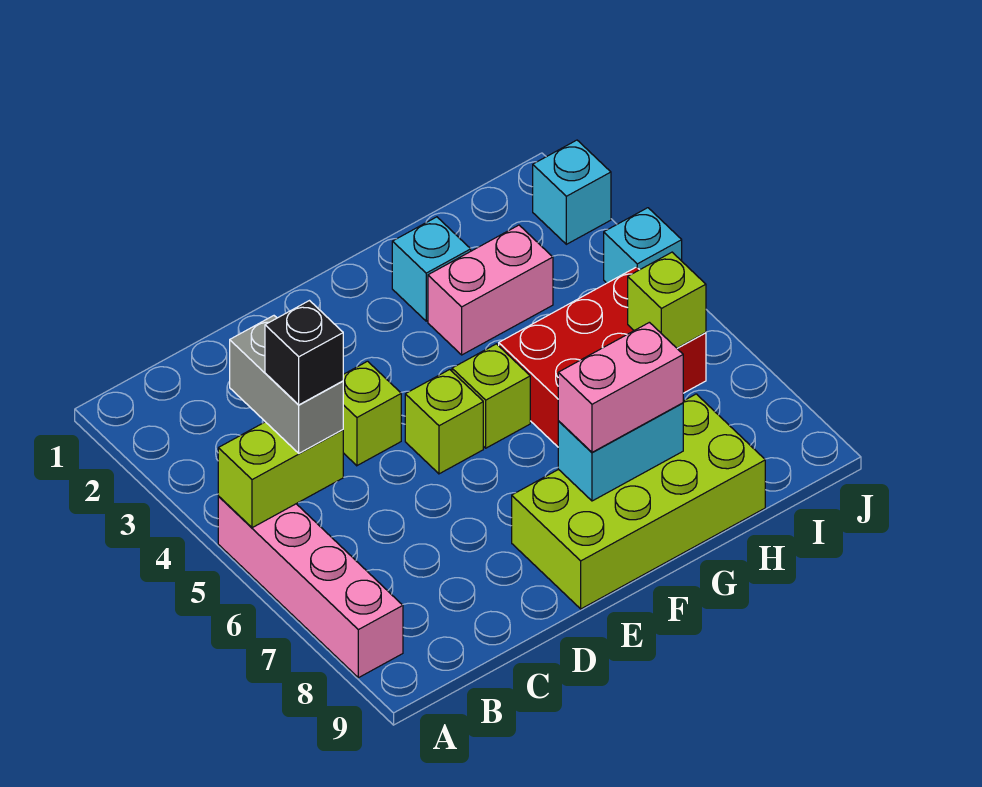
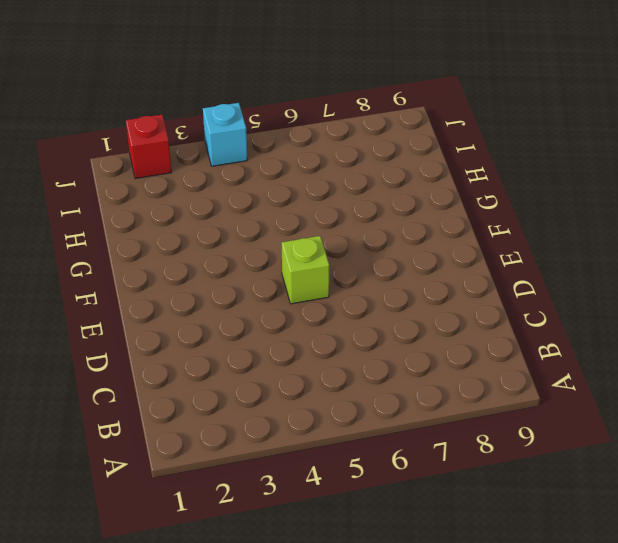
red 1x1 brick [126,115,172,179] -> cyan 1x1 brick [533,140,611,244]
none -> pink 1x4 brick [218,496,403,678]
none -> lime 1x1 brick [343,361,401,466]
none -> lime 2x4 brick [512,394,765,609]

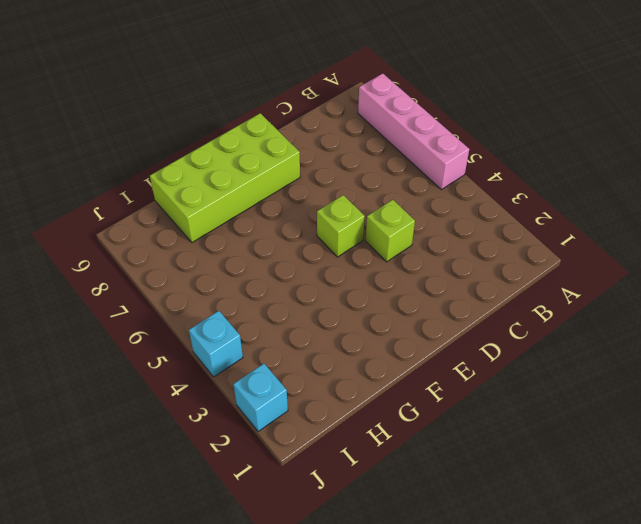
none -> lime 1x1 brick [452,344,530,448]
none -> cyan 1x1 brick [392,217,471,321]
none -> pink 1x2 brick [428,225,553,355]

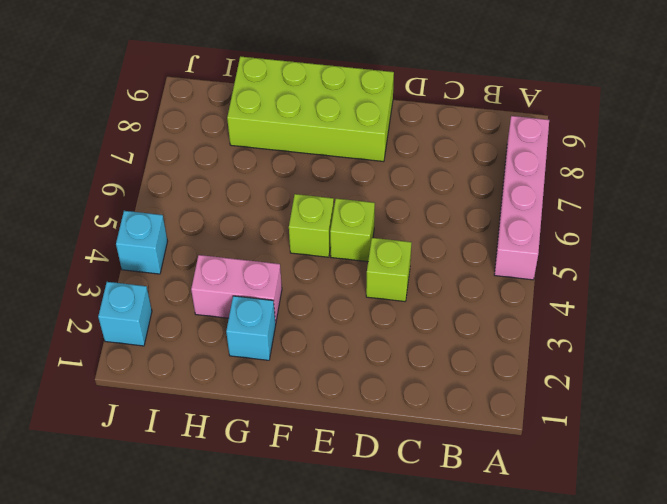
none -> red 2x3 brick [499,267,706,447]
none -> lime 1x2 brick [218,422,343,528]
none -> cyan 1x2 brick [558,403,683,501]

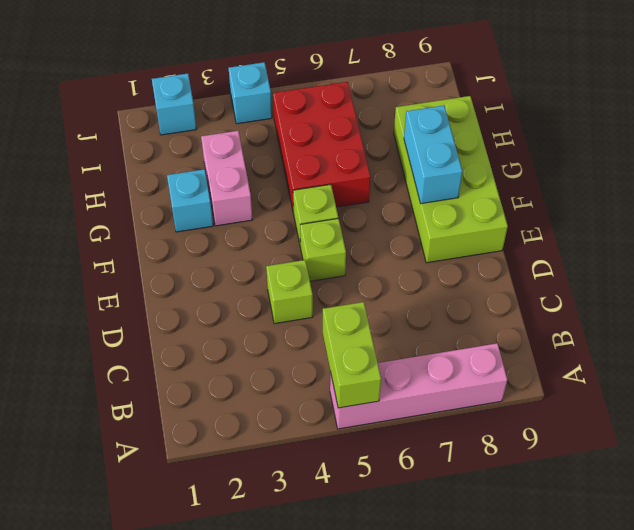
none -> lime 1x1 brick [628,252,706,348]
none -> grey 1x2 brick [230,316,343,453]
none -> pink 1x2 brick [558,322,683,452]

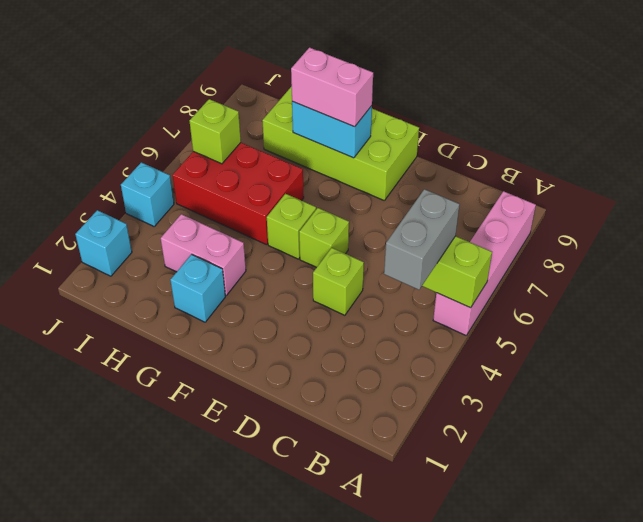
none -> black 1x1 brick [265,301,343,405]

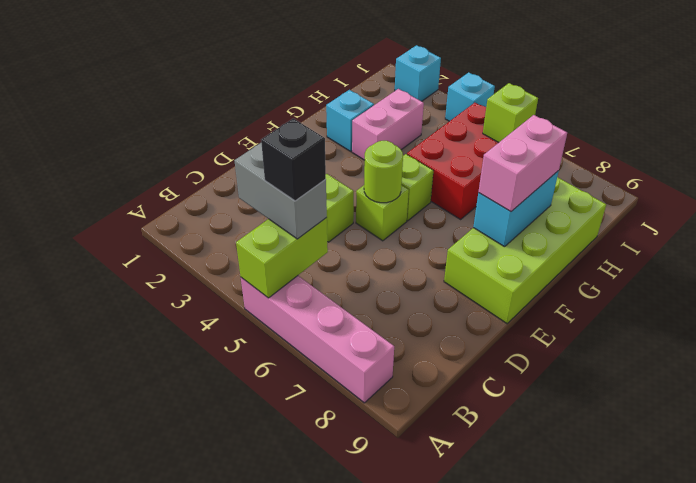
lime 1x1 round brick [364,141,403,203] -> none

